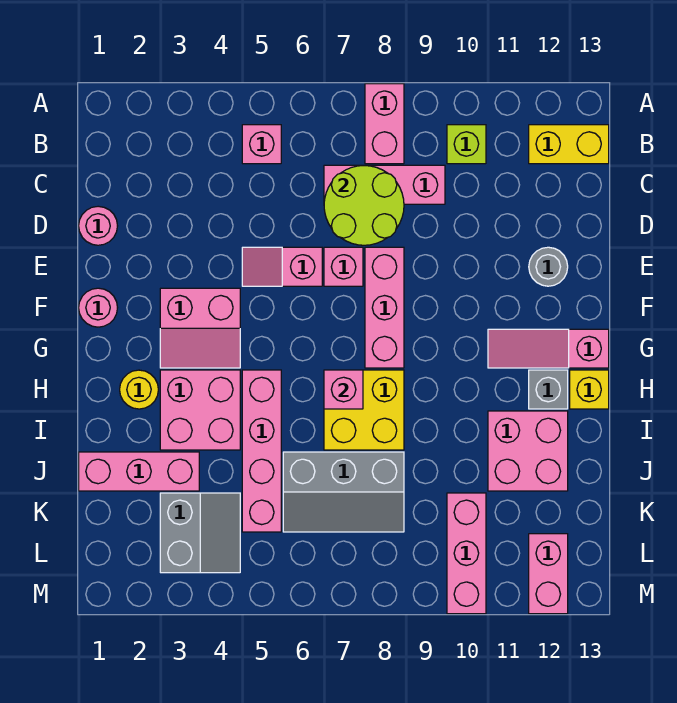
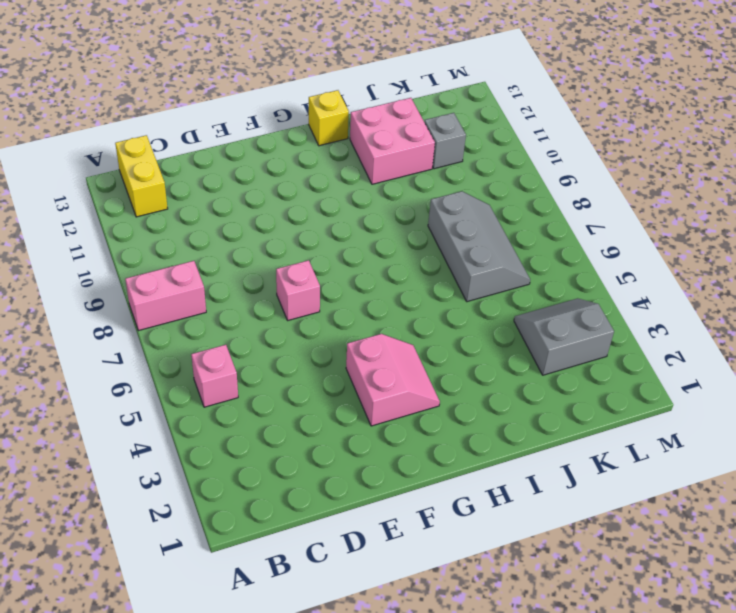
grey 1x1 brick [424,113,466,169] -> grey 1x1 brick moved to [529,370,568,409]
none -> lime 1x1 brick [447,125,486,164]
none -> pink 1x3 brick [324,165,445,204]
none -> pink 1x1 round brick [79,206,117,245]

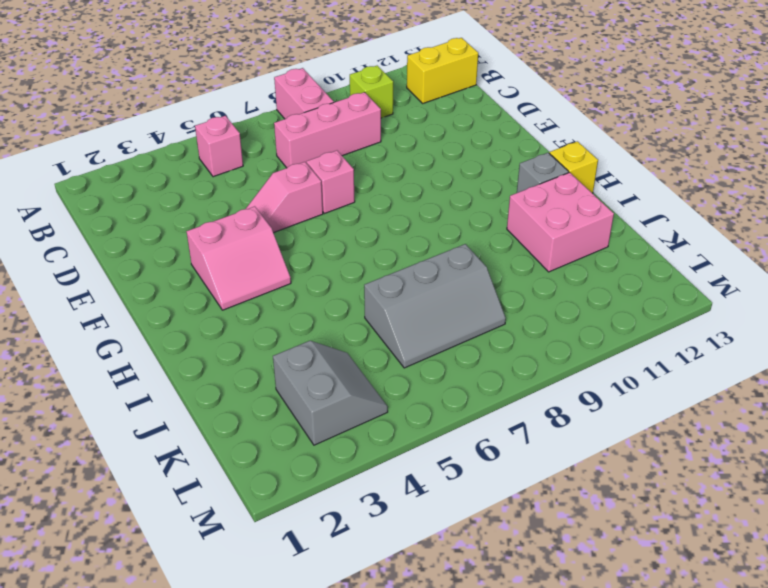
none -> pink 1x1 round brick [79,206,117,245]
none -> pink 1x3 brick [365,247,404,368]
none -> grey 1x1 round brick [529,247,568,286]

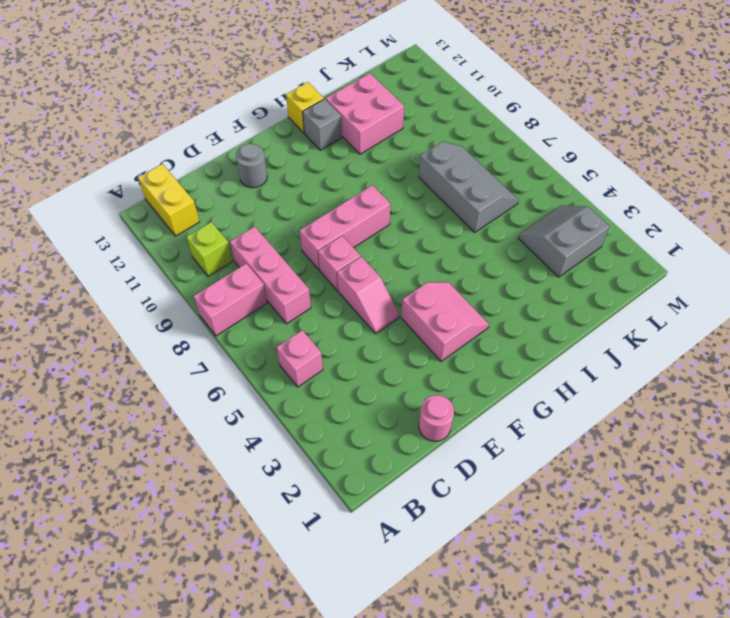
none -> pink 1x1 round brick [79,288,118,327]
none -> pink 1x3 slope [488,329,609,368]
none -> yellow 1x1 round brick [120,370,158,409]

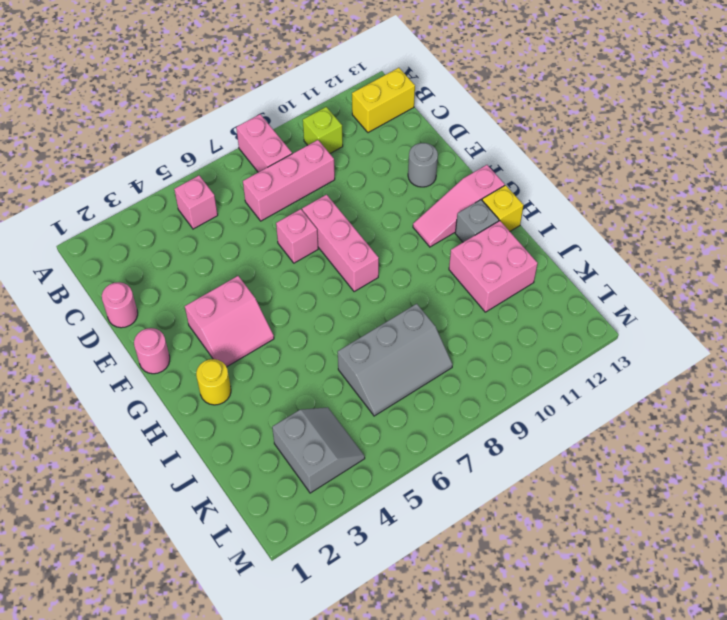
none -> pink 1x2 slope [242,247,322,286]
none -> pink 2x2 brick [160,370,240,450]
none -> pink 1x4 brick [242,370,281,532]

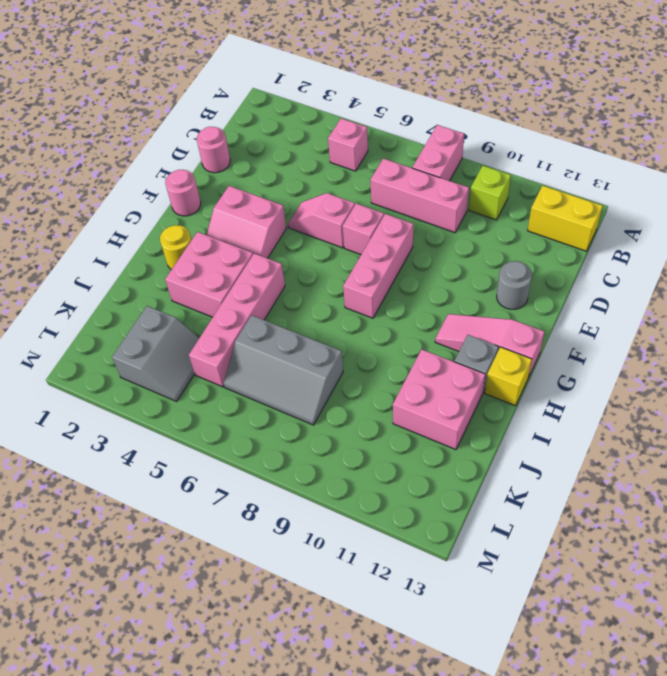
none -> yellow 2x2 brick [324,370,404,450]
none -> pink 1x3 brick [79,452,199,491]
none -> pink 1x3 brick [447,493,486,614]

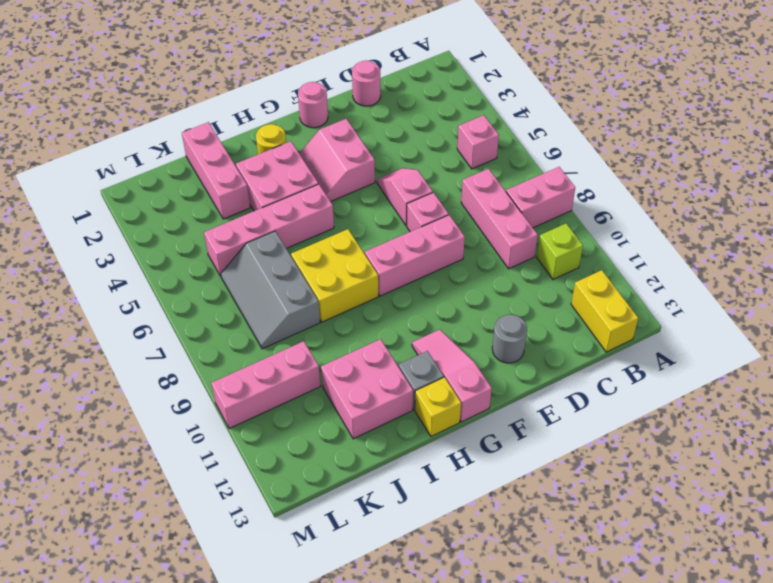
none -> grey 2x2 slope [160,493,240,573]
none -> pink 1x2 brick [529,534,568,614]
none -> lime 2x2 round brick [324,165,404,245]

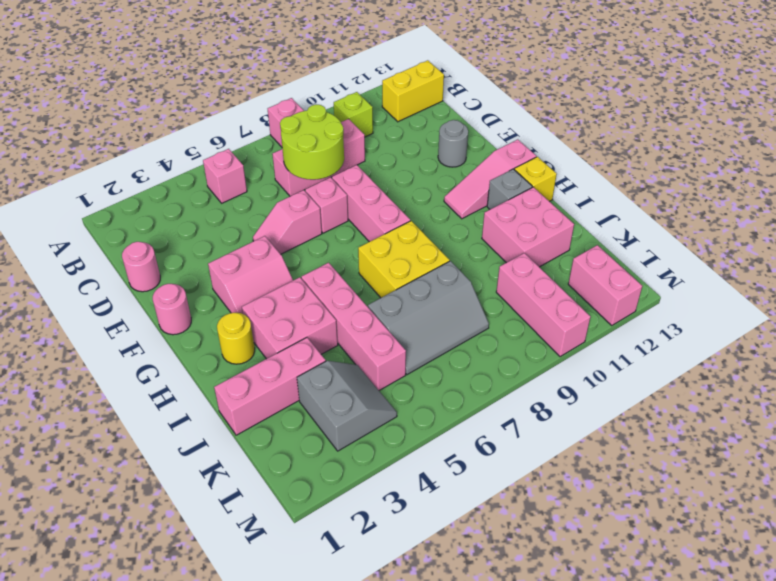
none -> pink 1x1 brick [324,370,363,409]

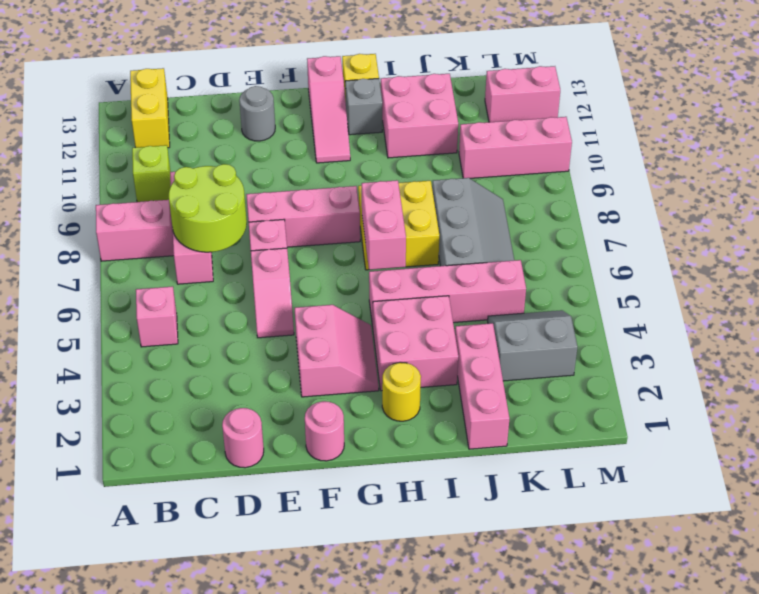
pink 1x2 brick [362,180,406,270] -> pink 1x1 brick [324,370,363,409]

